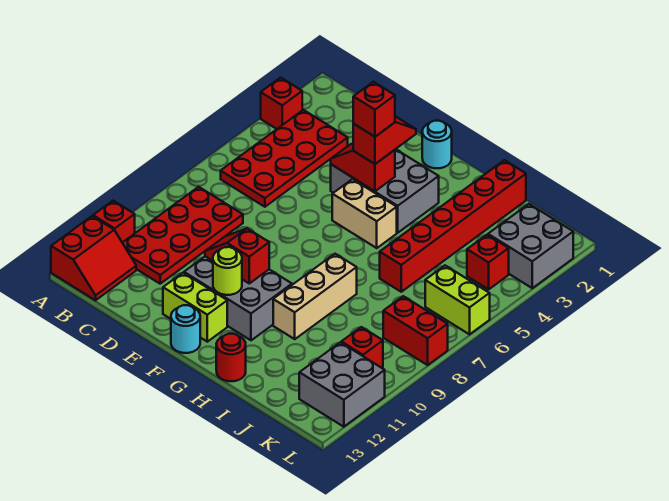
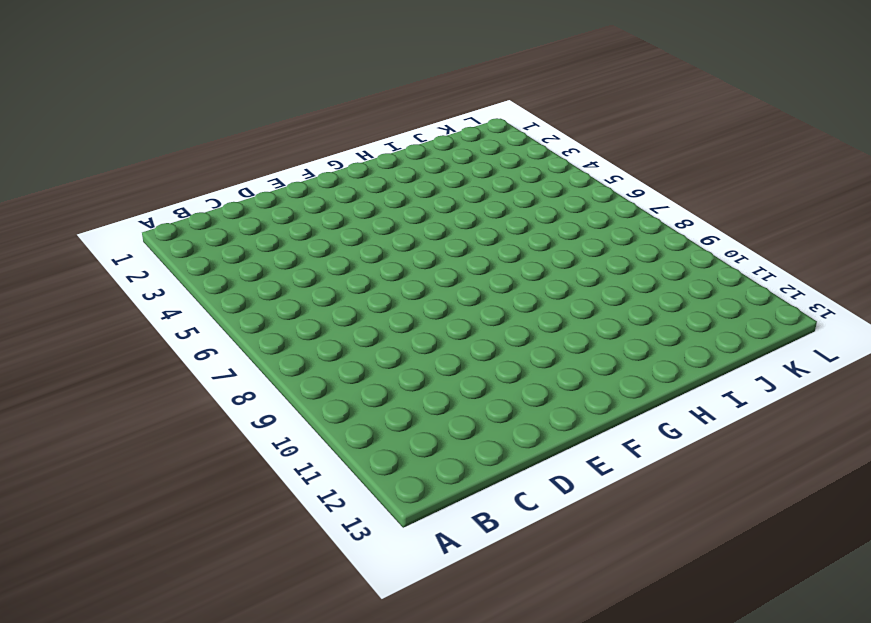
none -> red 1x1 brick [261,78,302,129]
none -> red 1x1 brick [93,201,135,243]
none -> red 2x2 slope [51,216,136,300]

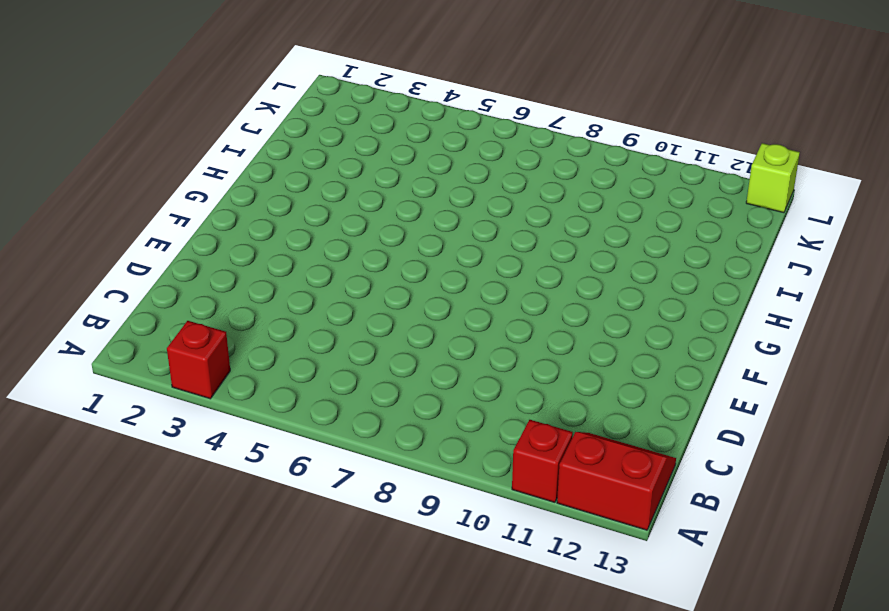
lime 1x1 brick [746,143,800,213] -> none
none -> red 2x4 plate [221,110,348,207]
none -> red 2x4 plate [123,187,243,284]
none -> grey 2x3 brick [331,149,439,233]

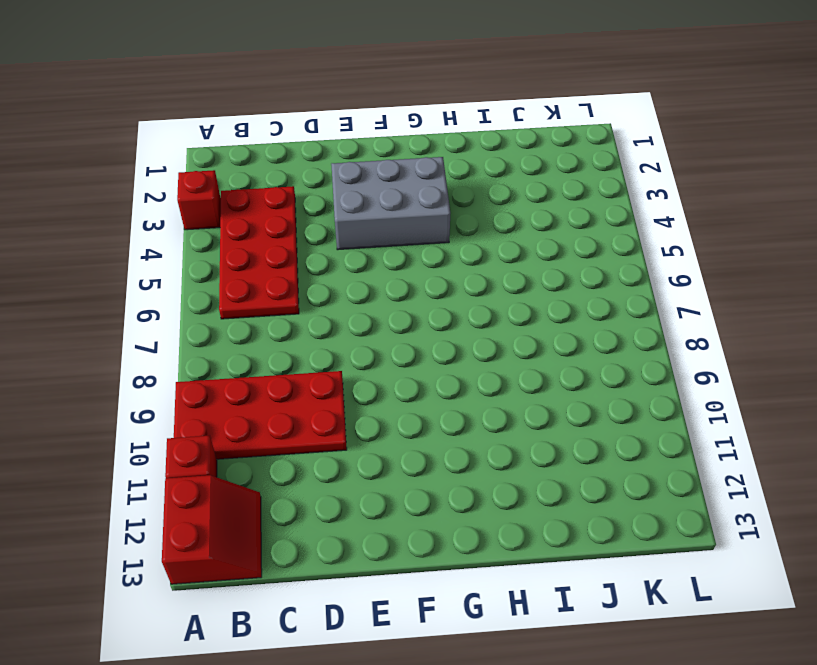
red 2x4 plate [174,371,347,459] -> red 2x4 plate turned to [123,187,243,284]
none -> grey 2x3 brick [184,256,292,340]
none -> lime 1x2 brick [163,273,227,342]
none -> cyan 1x1 round brick [422,121,452,168]

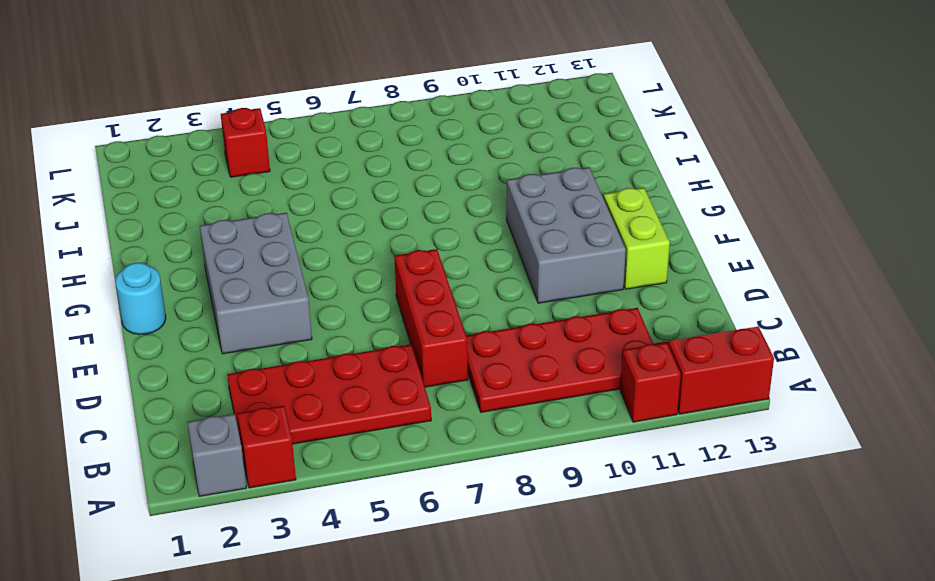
grey 1x1 brick [188,414,246,496] -> none
red 1x3 brick [394,249,468,387] -> none
none -> tan 1x2 brick [332,179,397,248]
none -> cyan 1x1 round brick [171,305,200,353]
none -> tan 1x3 brick [273,254,357,339]

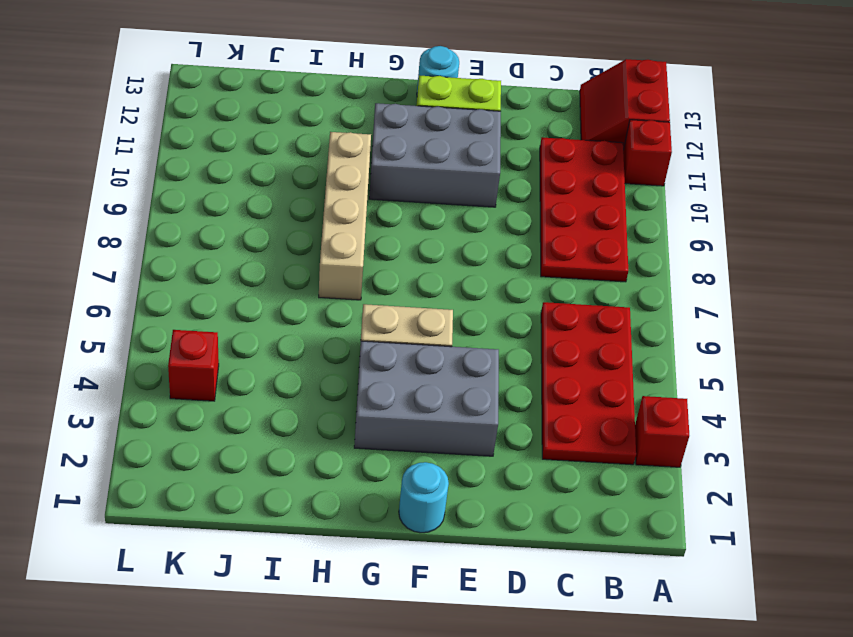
tan 1x4 brick [319,132,371,300] -> tan 1x3 brick [273,254,357,339]
none -> red 1x1 round brick [216,334,246,381]
none -> red 1x6 brick [380,160,526,292]
none -> grey 2x2 brick [488,204,573,288]

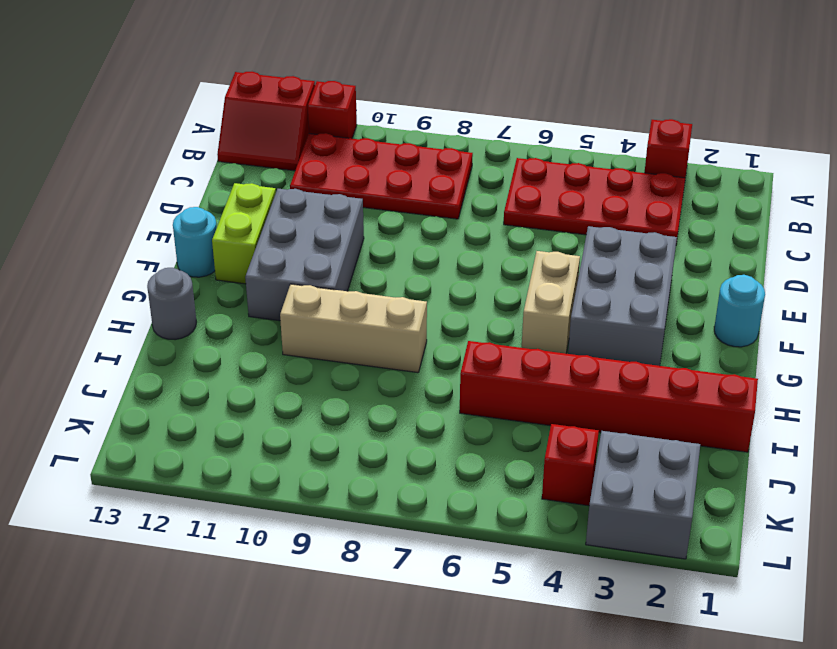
grey 1x1 round brick [147,268,196,340] -> red 1x1 round brick [216,334,246,381]
none -> lime 1x2 brick [425,266,490,334]
none -> red 1x2 brick [383,296,448,365]
none -> red 1x1 brick [341,327,383,368]

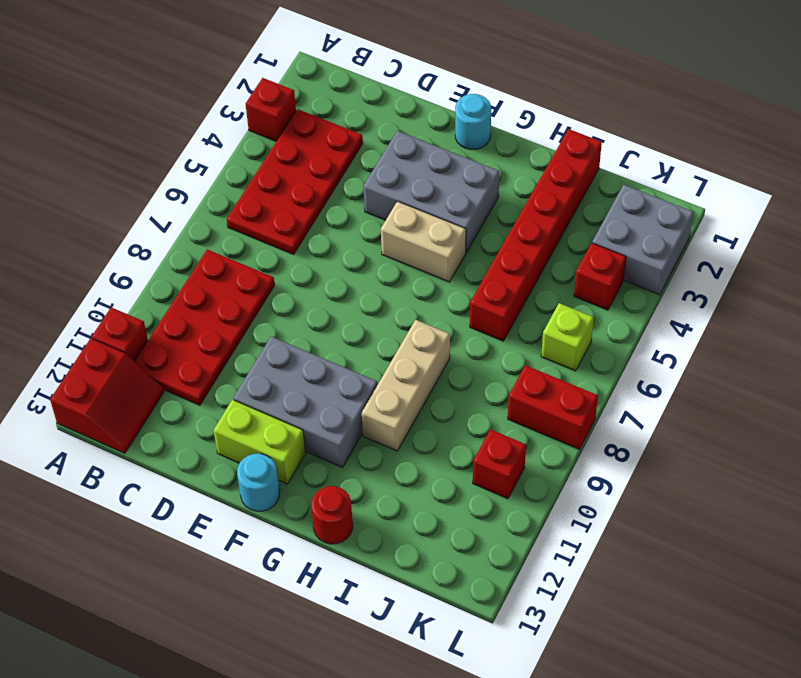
lime 1x1 brick [541,303,594,371] -> lime 1x2 brick [425,266,490,334]
none -> grey 2x2 brick [299,342,385,427]
none -> red 1x2 slope [331,143,395,191]
none -> red 1x2 slope [205,229,269,283]

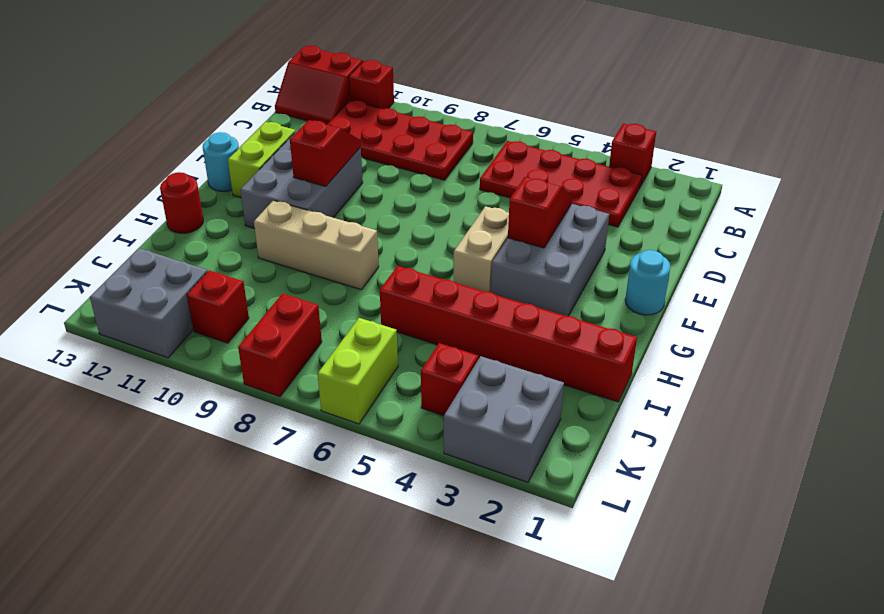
none -> lime 1x1 round brick [213,247,242,295]
none -> red 1x2 slope [353,116,416,164]
none -> red 1x1 brick [353,82,395,137]

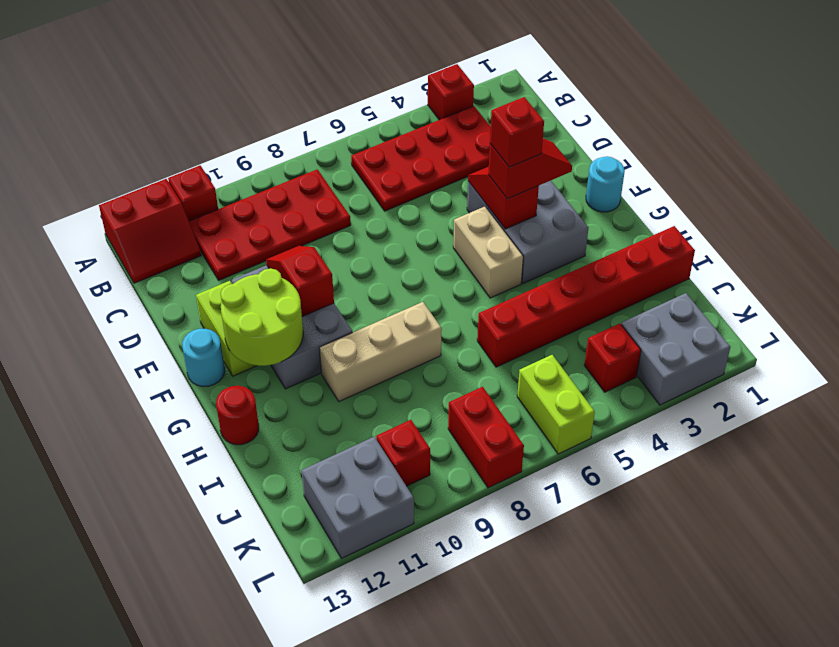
lime 2x2 round brick [220,268,303,366] -> lime 1x1 round brick [213,247,242,295]

